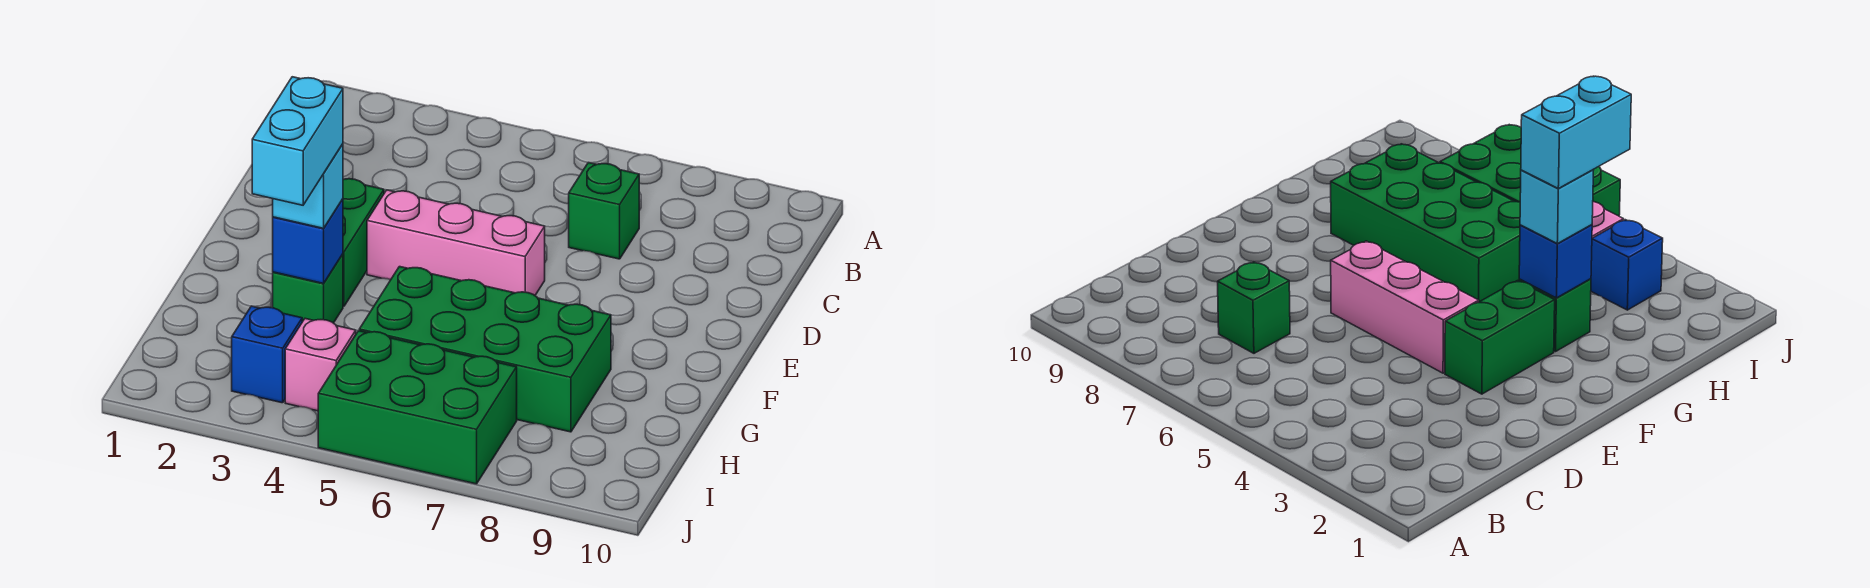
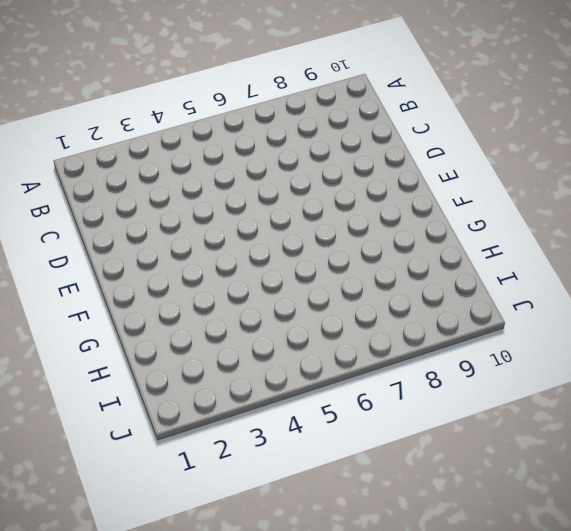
none -> green 1x1 brick [569,163,639,259]
none -> green 1x2 brick [343,179,384,306]

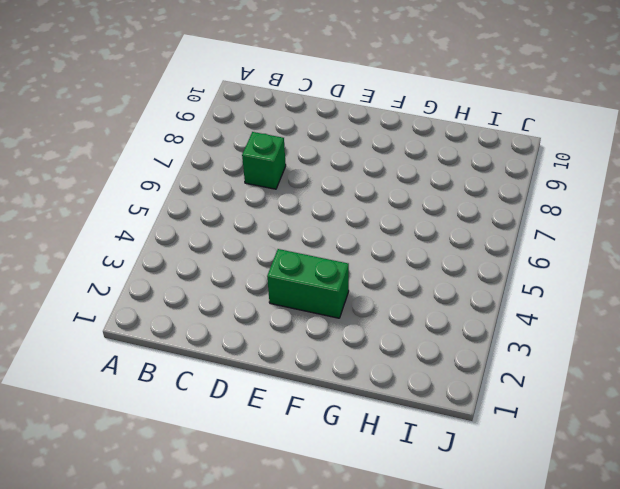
none -> pink 1x3 brick [367,190,545,295]
none -> green 1x1 brick [273,254,343,323]

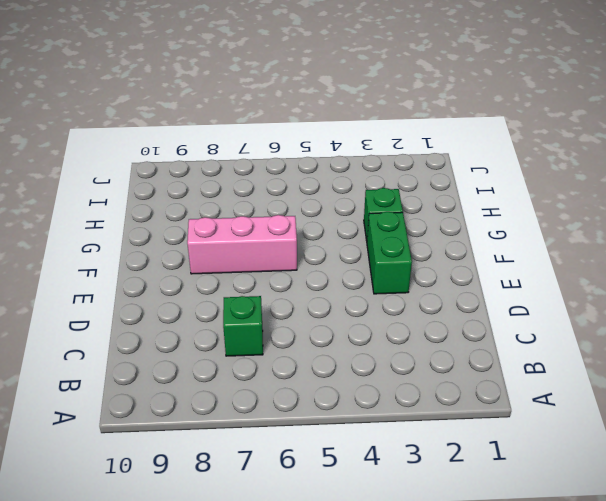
pink 1x3 brick [187,215,297,274] -> pink 1x3 brick moved to [367,190,545,295]
none -> green 2x4 brick [359,267,611,432]
none -> blue 1x1 brick [232,306,302,403]

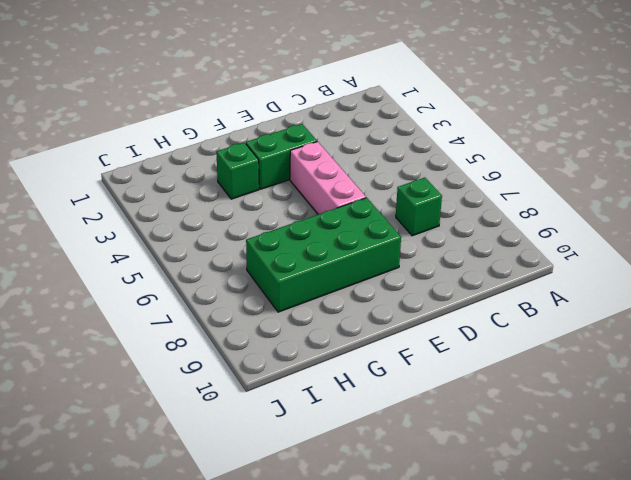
green 2x4 brick [246,198,401,312] -> green 2x4 brick turned to [359,267,611,432]
none -> blue 1x1 brick [232,306,302,403]
none -> pink 1x1 brick [285,319,356,411]

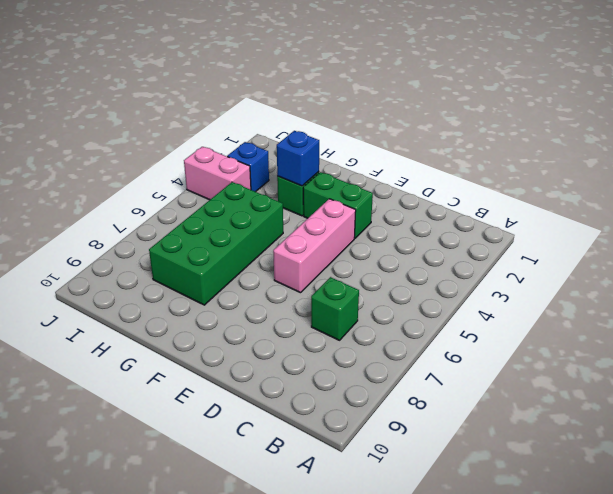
pink 1x2 brick [184,147,251,200] -> pink 1x1 brick [285,319,356,411]
none -> green 2x3 brick [318,331,517,484]
none -> cyan 1x1 brick [273,144,343,228]

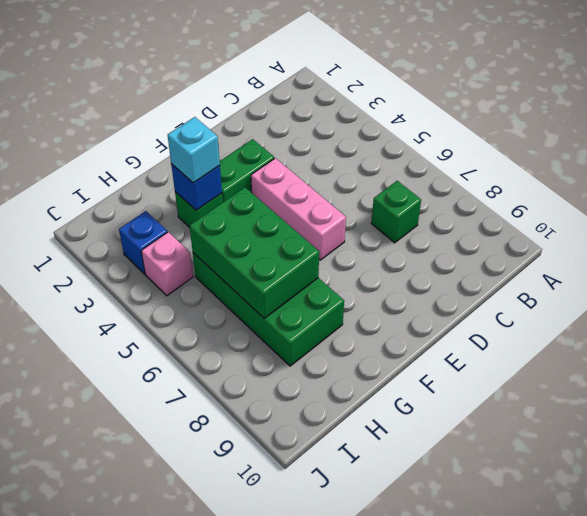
green 2x3 brick [190,187,319,319] -> green 2x3 brick moved to [318,331,517,484]
none -> cyan 1x2 brick [252,77,343,205]

